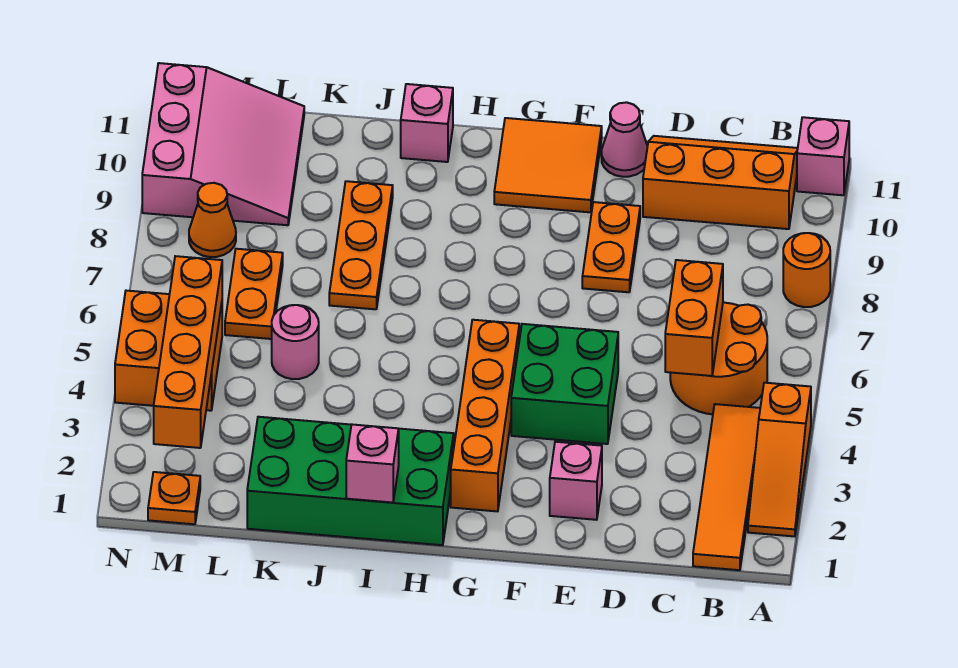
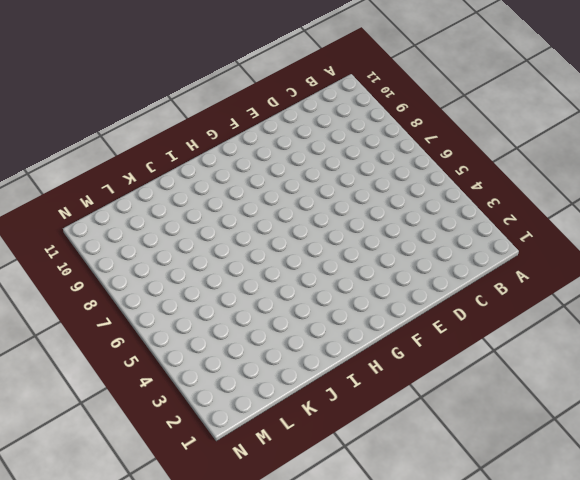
none -> orange 1x3 slope [748,383,811,536]
none -> orange 1x1 round brick [783,233,830,307]
none -> pink 1x1 brick [797,117,849,195]

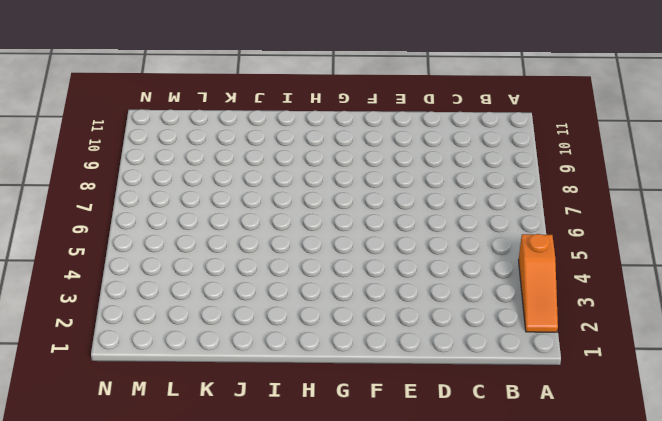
none -> orange 1x1 round brick [783,233,830,307]
none -> pink 1x1 brick [797,117,849,195]
none -> orange 1x4 tile [693,404,760,570]

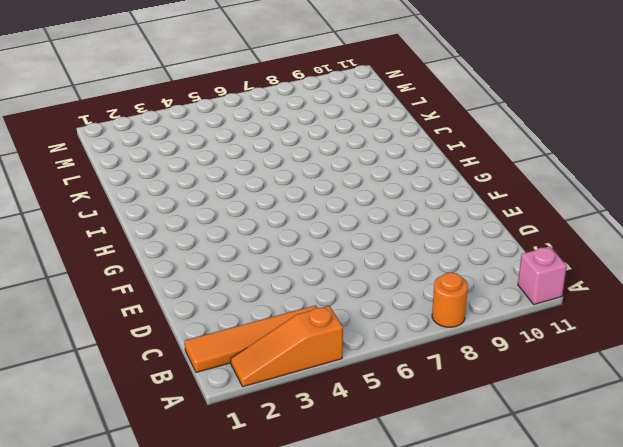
none -> orange 2x2 round brick [670,302,767,414]
none -> orange 2x3 slope [643,136,798,229]
none -> pink 1x1 brick [550,442,602,520]

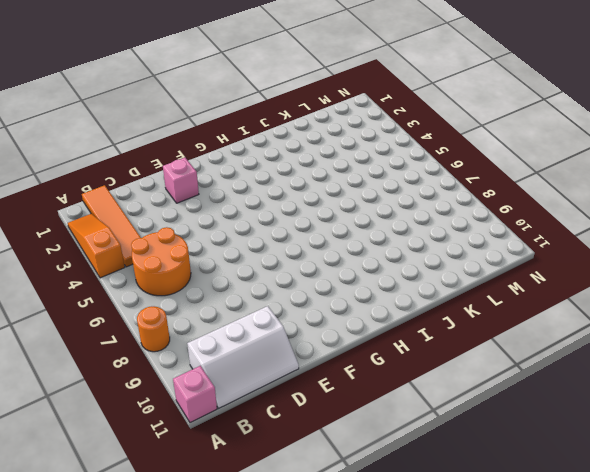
white 2x3 slope [187,306,299,408] -> orange 2x3 slope [643,136,798,229]
none -> green 2x2 brick [511,324,618,444]
none -> orange 1x2 plate [582,202,640,292]
none -> pink 1x1 cone [601,102,648,177]

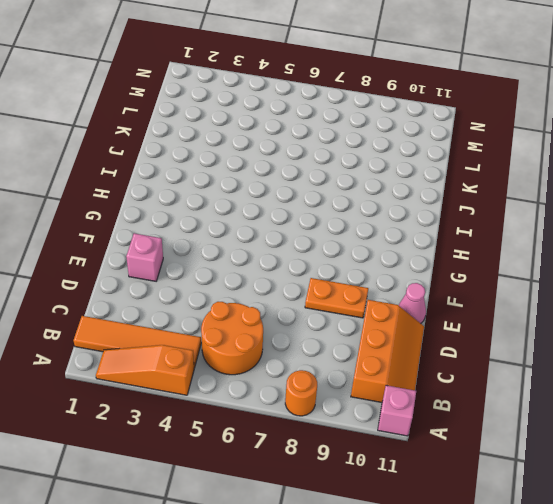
none -> green 2x2 brick [511,324,618,444]
none -> orange 2x2 tile [494,118,602,212]
none -> orange 1x4 brick [451,320,519,511]

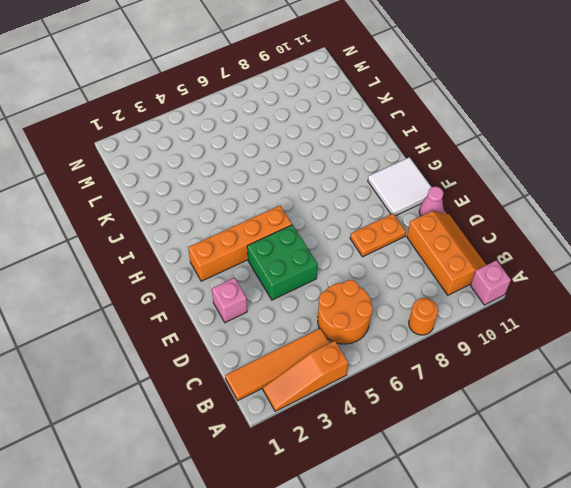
white 2x2 tile [368,157,431,216] -> orange 2x2 tile [494,118,602,212]
none -> green 2x4 brick [247,417,454,545]
none -> pink 1x1 brick [401,84,453,162]
none -> orange 1x3 plate [329,181,393,309]

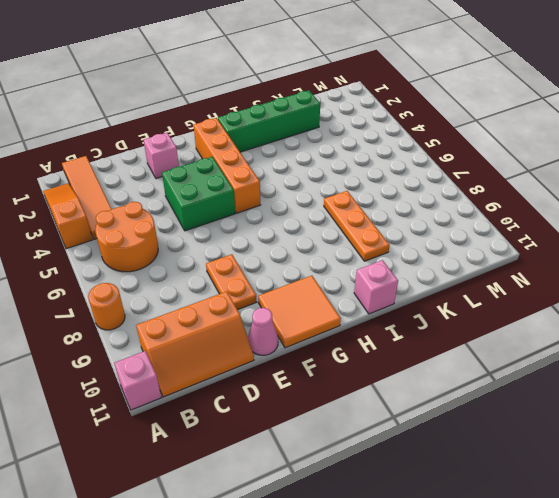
green 1x4 brick [218,90,320,152] -> green 2x4 brick [247,417,454,545]
none -> pink 1x1 round brick [272,305,319,379]
none -> orange 1x2 plate [225,249,283,339]
none -> pink 3x3 slope [142,63,304,225]

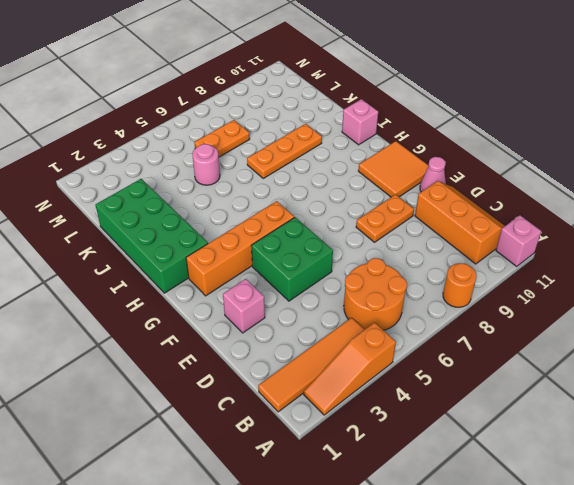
none -> pink 3x3 slope [142,63,304,225]
none -> orange 1x1 plate [148,472,200,524]
none -> orange 2x2 brick [115,291,222,411]

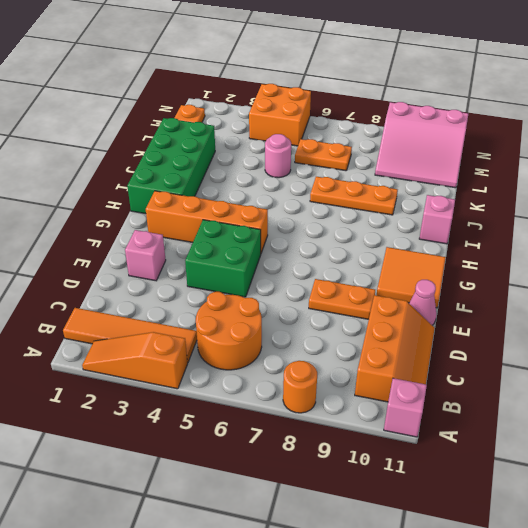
none -> orange 1x1 cone [189,183,236,257]
none -> orange 1x2 brick [665,260,723,376]
none -> pink 1x1 brick [346,424,399,503]

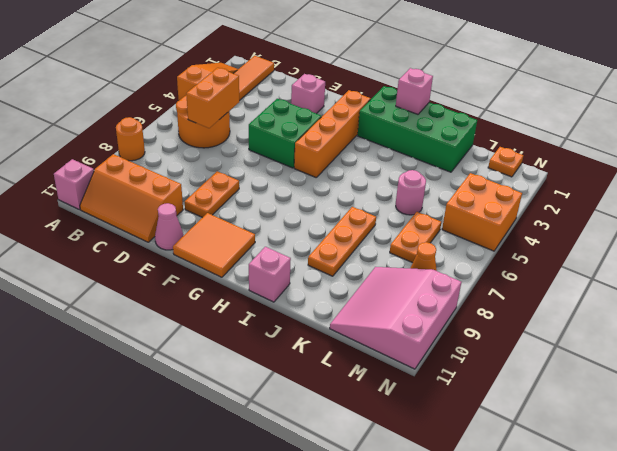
none -> orange 1x4 brick [154,256,222,448]

